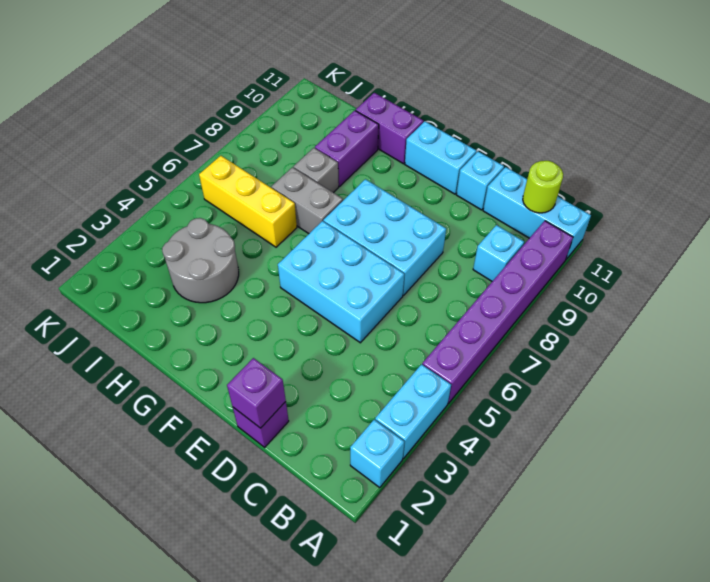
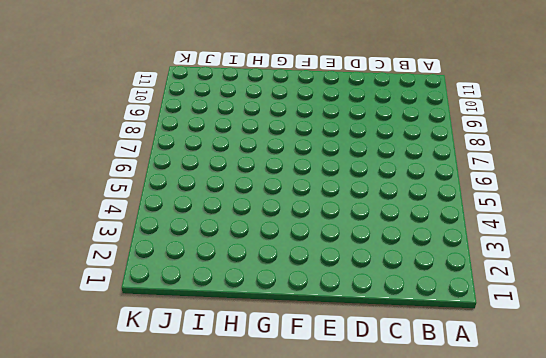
none -> cyan 1x1 brick [350,420,404,488]
none -> cyan 1x2 brick [375,364,451,459]
none -> purple 1x6 brick [422,221,573,404]

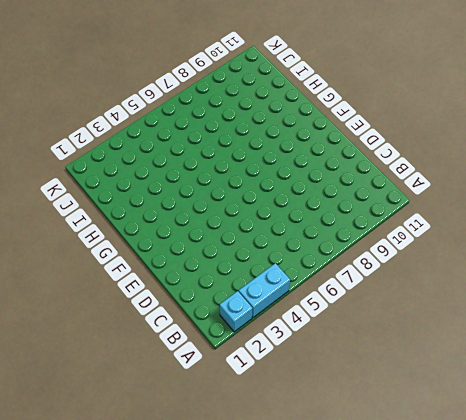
none -> purple 1x6 brick [422,221,573,404]
none -> cyan 1x3 brick [483,167,591,259]
none -> cyan 1x1 brick [473,225,524,281]

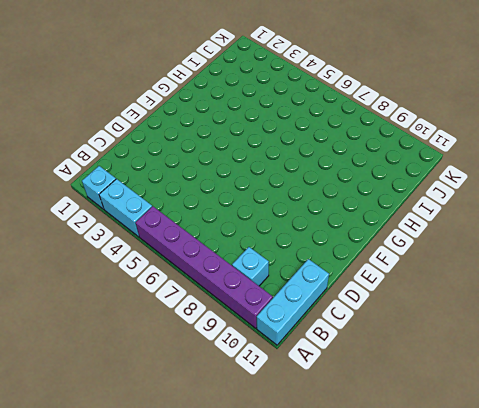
none -> purple 1x1 brick [233,402,289,447]
none -> cyan 2x3 brick [278,221,404,343]
none -> cyan 2x3 brick [323,179,446,296]

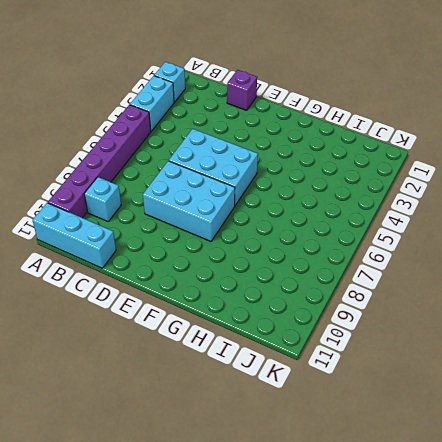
none -> cyan 1x1 brick [456,152,504,210]
none -> cyan 1x2 brick [405,122,477,194]
none -> grey 1x2 brick [272,167,343,234]

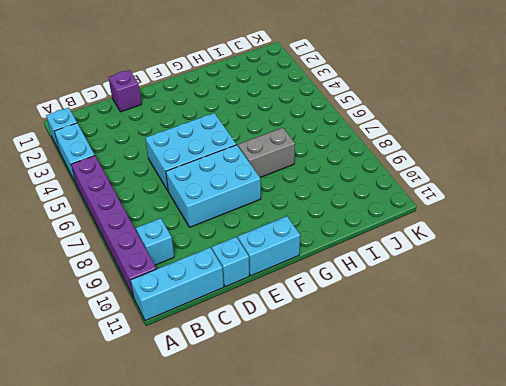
none -> purple 1x2 brick [356,93,424,164]
none -> grey 2x2 round brick [162,218,239,303]
none -> yellow 1x3 brick [199,156,297,247]

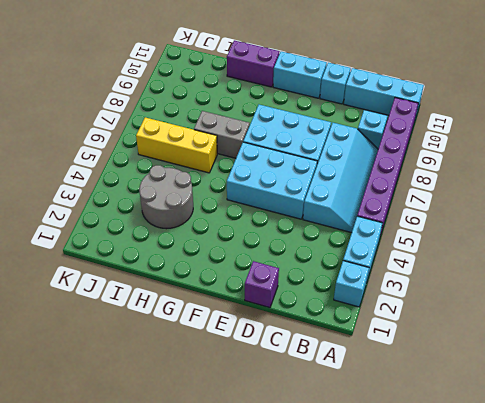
cyan 2x4 slope [303,123,378,233] -> none
none -> grey 1x1 brick [294,148,339,193]
none -> purple 1x2 brick [315,110,379,187]
none -> lime 1x1 round brick [523,161,563,213]

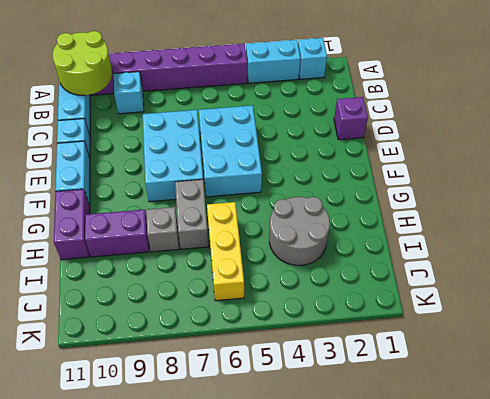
lime 2x2 round brick [52,31,112,95] -> lime 1x1 round brick [523,161,563,213]
none -> purple 1x1 brick [227,358,286,428]

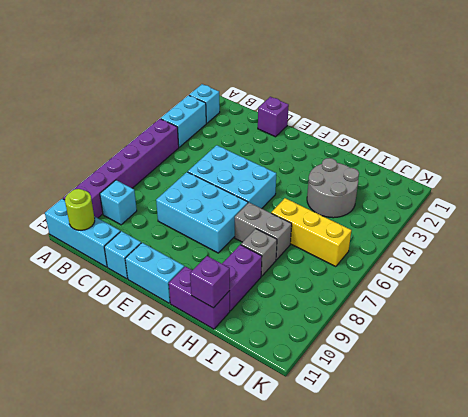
purple 1x1 brick [190,256,230,308] -> purple 1x1 brick moved to [227,358,286,428]

